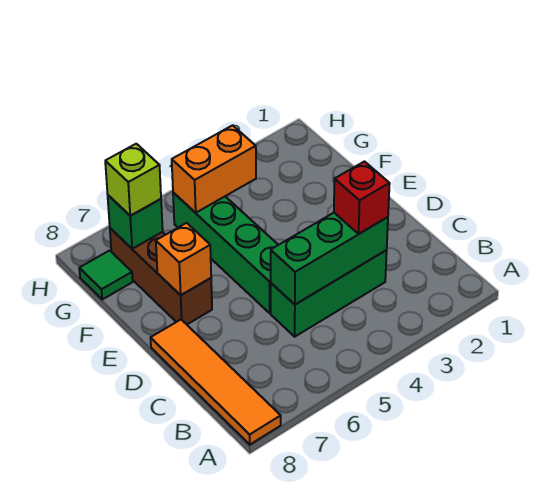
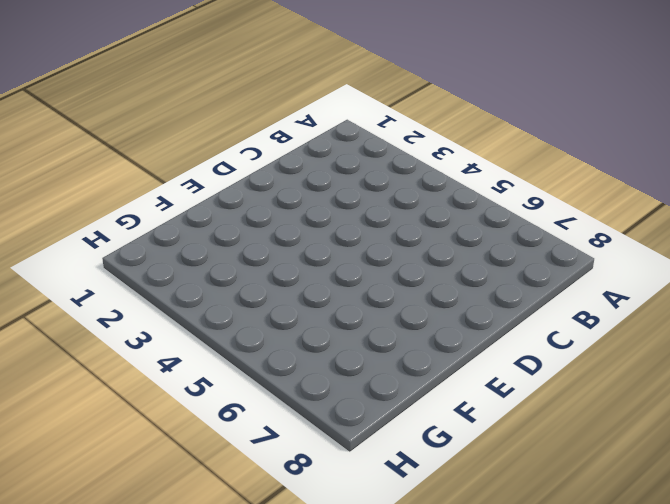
none -> orange 1x4 tile [151,320,281,445]
none -> green 1x3 brick [271,250,387,337]

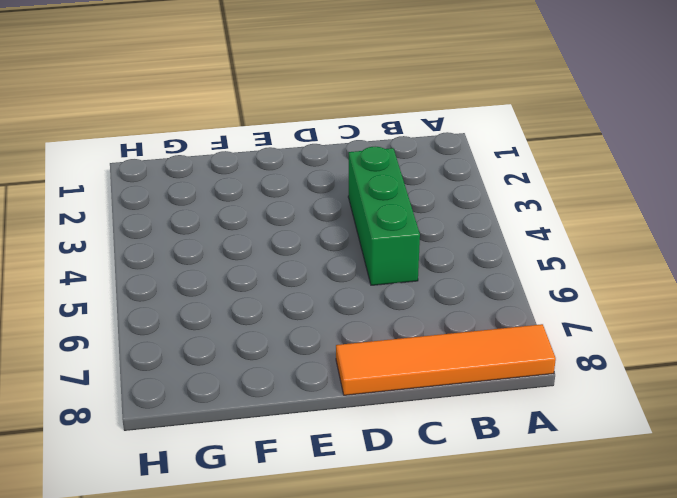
none -> green 1x4 brick [173,193,278,313]
none -> brown 1x3 brick [110,228,212,324]

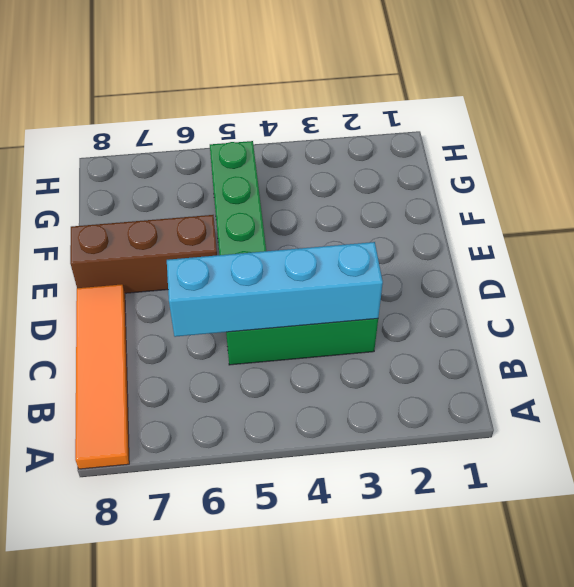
cyan 1x4 brick [167,242,383,337] -> green 1x3 brick [271,213,388,305]
brown 1x3 brick [70,215,217,293] -> brown 1x3 brick turned to [110,228,212,324]
none -> green 1x1 tile [79,250,133,299]
none -> orange 1x1 brick [156,223,211,295]

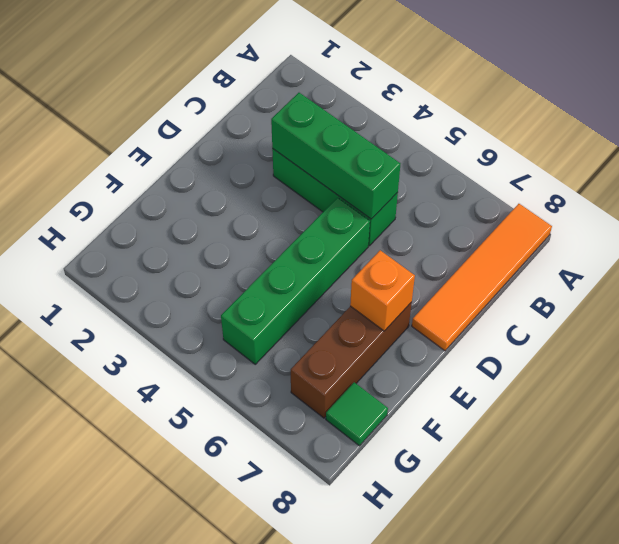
none -> orange 1x2 brick [172,125,256,213]
none -> green 1x1 brick [108,195,163,249]

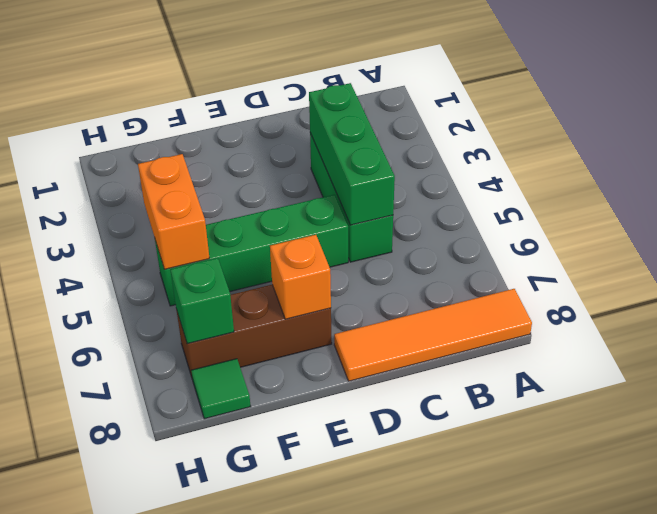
none -> red 1x1 brick [334,161,390,234]
none -> lime 1x1 brick [105,144,161,216]

